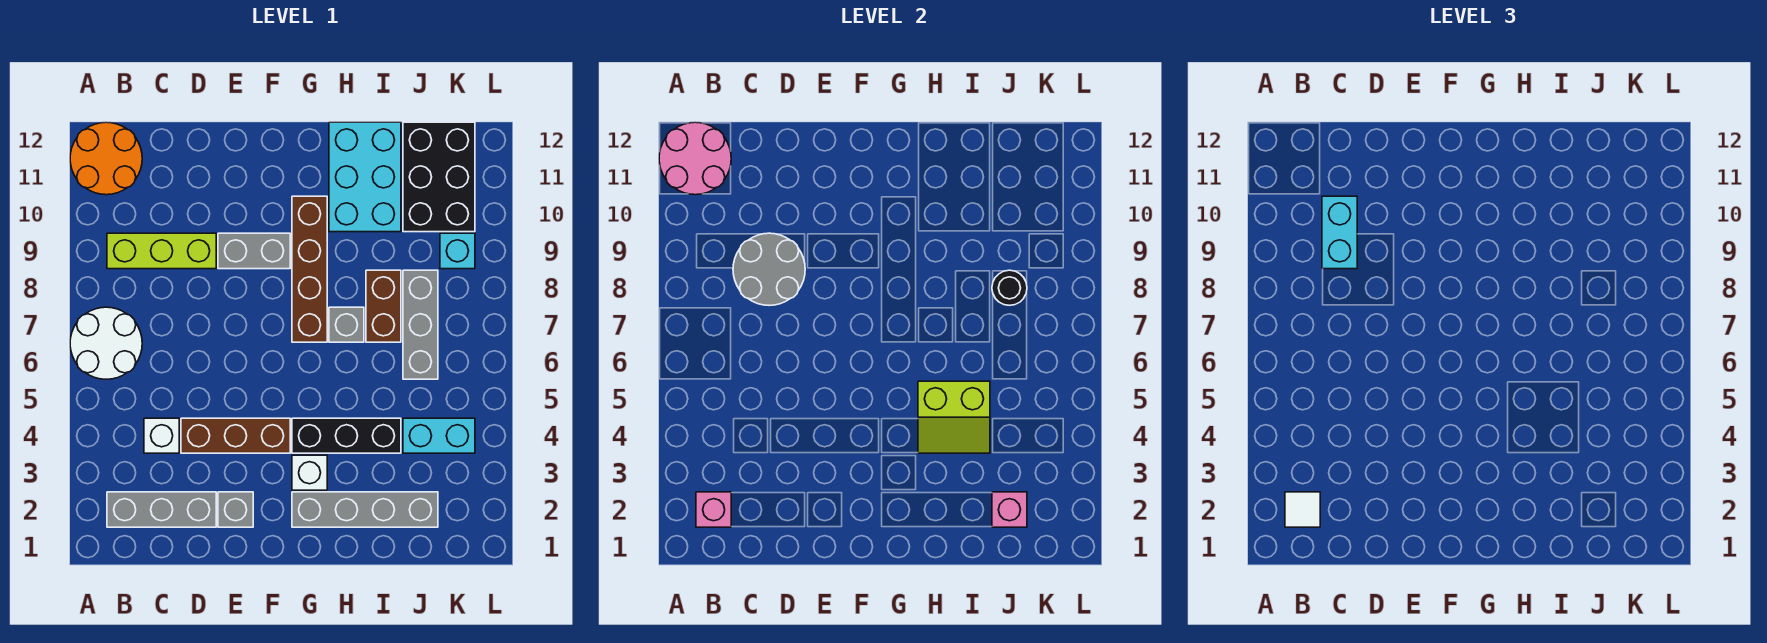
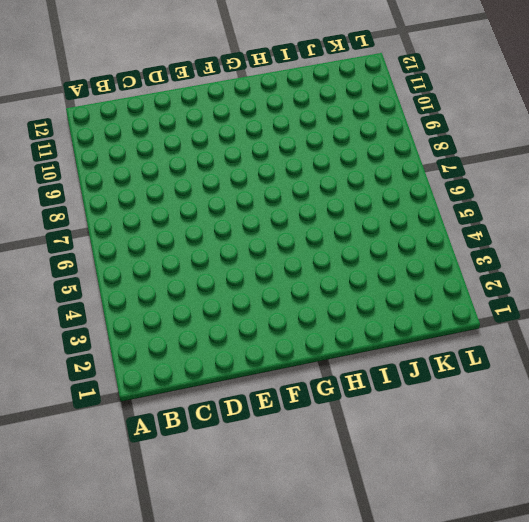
none -> white 2x2 round brick [70,307,142,379]
none -> orange 2x2 round brick [70,122,142,195]
none -> grey 1x3 brick [107,492,216,527]

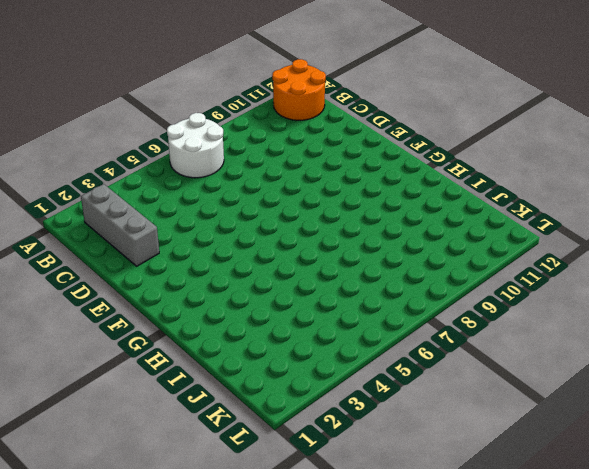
none -> lime 1x3 brick [107,233,216,269]
none -> white 1x1 brick [144,418,179,453]
none -> brown 1x3 brick [181,418,290,453]

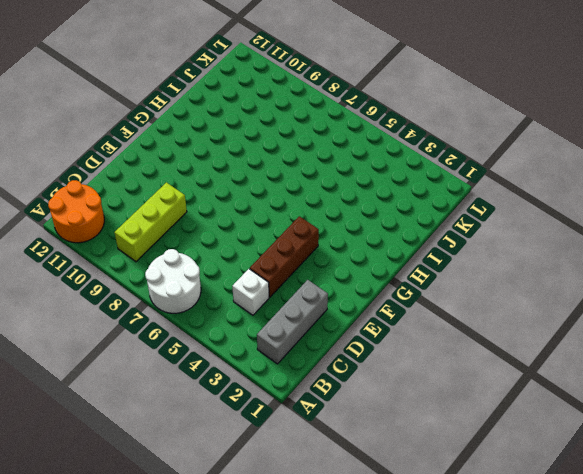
none -> grey 1x1 brick [218,492,253,527]
none -> grey 1x2 brick [218,233,290,269]
none -> grey 1x4 brick [292,492,438,527]

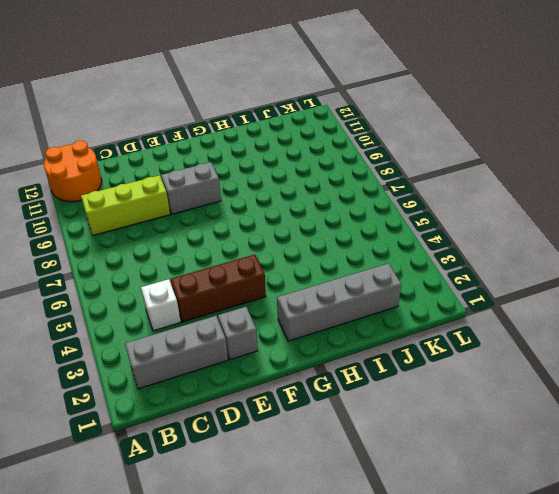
none -> white 2x2 round brick [70,307,142,379]
none -> white 1x1 brick [292,455,327,490]
none -> black 1x3 brick [292,418,401,453]

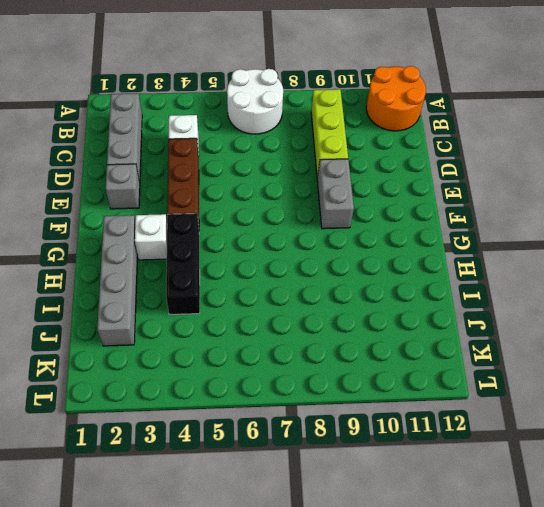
none -> brown 1x4 brick [292,196,327,342]
none -> grey 1x1 brick [329,307,364,342]
none -> cyan 2x3 brick [329,122,401,232]

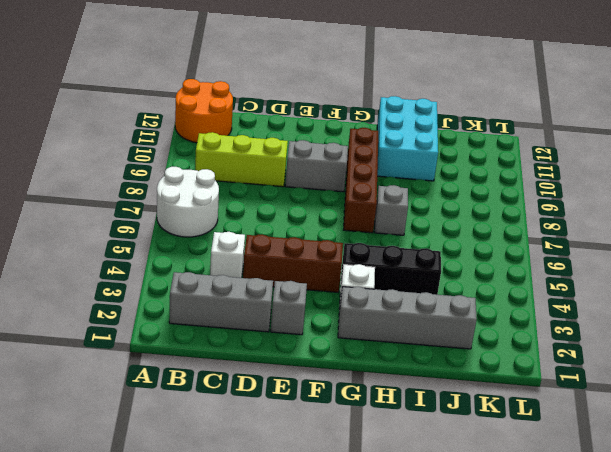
none -> brown 1x2 brick [366,270,401,342]
none -> cyan 1x2 brick [403,418,475,453]
none -> grey 1x3 brick [403,270,438,379]

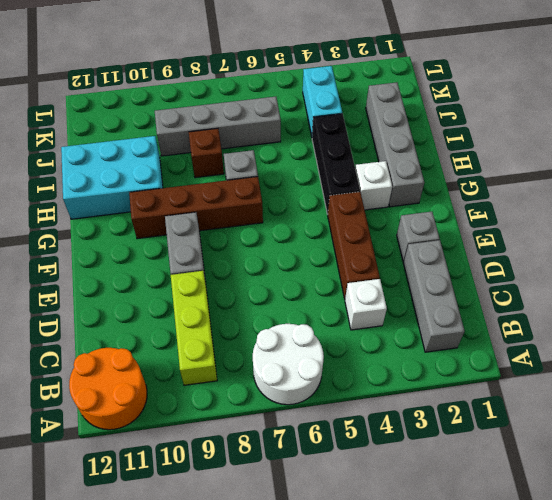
brown 1x1 brick [189,128,224,178] -> brown 1x2 brick [366,270,401,342]
grey 1x4 brick [155,97,281,156] -> grey 1x3 brick [403,270,438,379]
none -> black 2x3 brick [403,122,475,232]
none -> cyan 1x1 brick [440,233,475,269]
none -> pink 2x2 round brick [659,122,731,195]

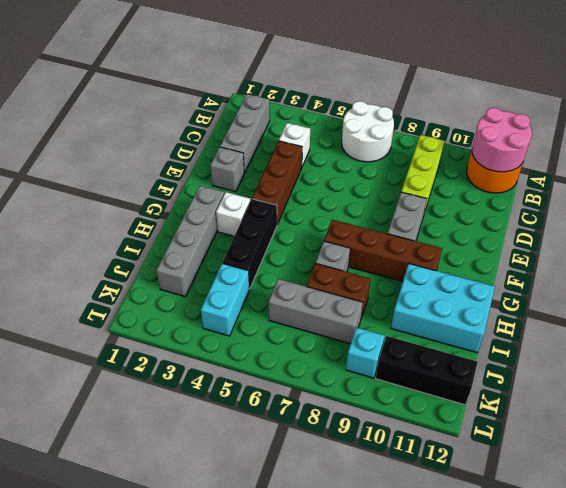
black 1x3 brick [376,336,478,405] -> black 2x3 brick [403,122,475,232]
none -> pink 1x1 brick [696,492,731,527]
none -> grey 2x2 round brick [733,233,805,306]
none -> lime 2x2 slope [918,381,990,453]

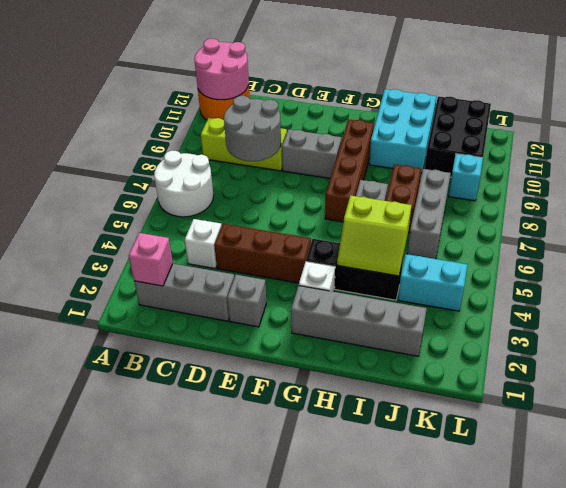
none -> pink 1x1 brick [992,492,1027,527]
none -> black 1x1 round brick [992,270,1027,305]
none -> white 1x1 tile [1285,492,1320,527]

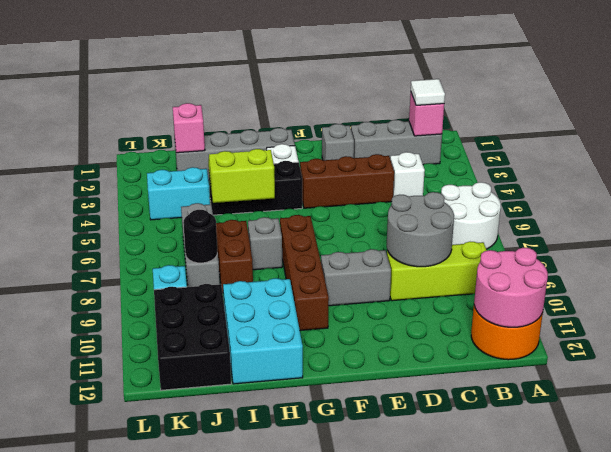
none -> cyan 1x2 brick [1322,196,1357,269]

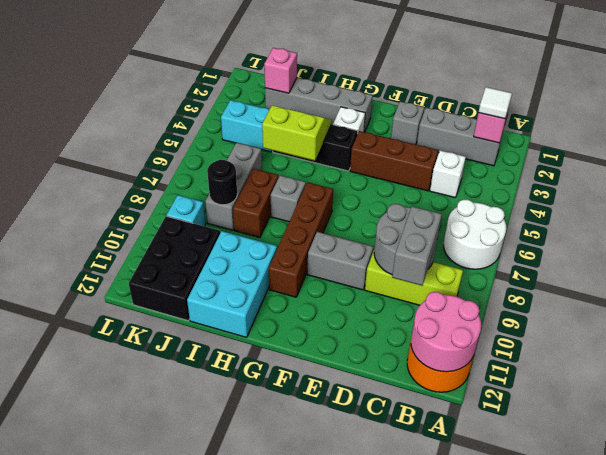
grey 1x2 brick [392,206,442,286] -> cyan 1x2 brick [1322,196,1357,269]

